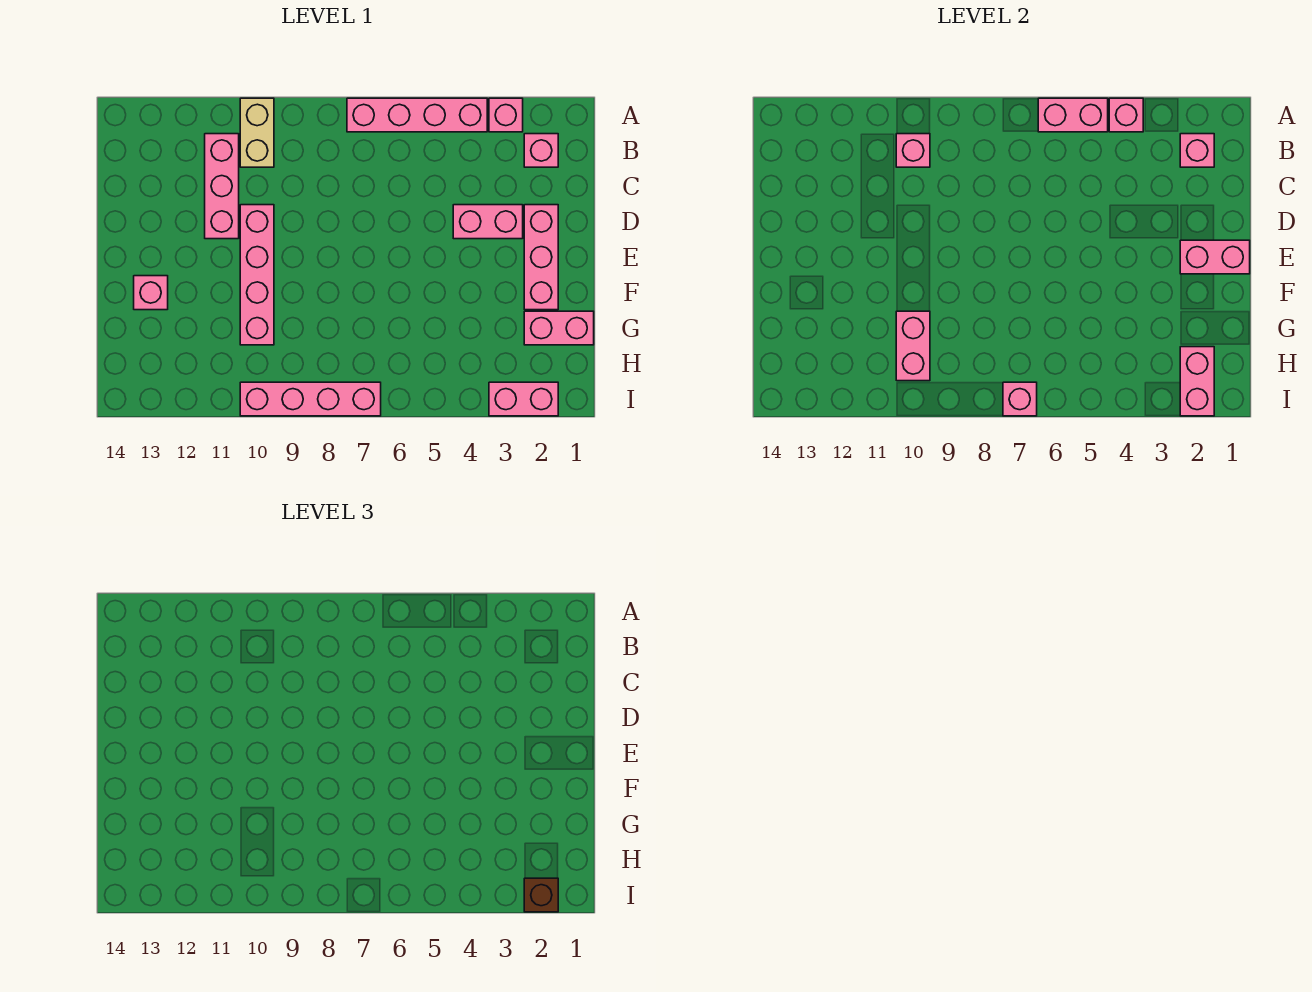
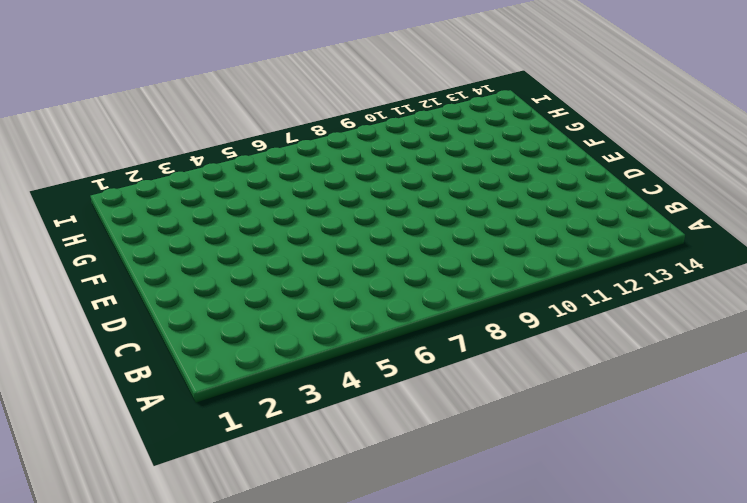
none -> pink 1x1 brick [489,98,523,132]
none -> pink 1x4 brick [347,98,487,132]
none -> tan 1x2 brick [240,98,274,167]

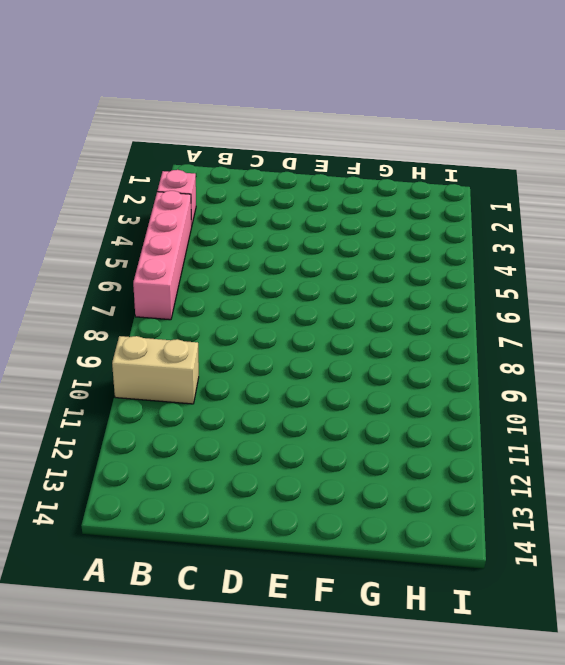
none -> pink 1x1 brick [524,134,558,167]
none -> pink 1x3 brick [205,134,239,239]
none -> pink 1x3 brick [524,205,558,310]

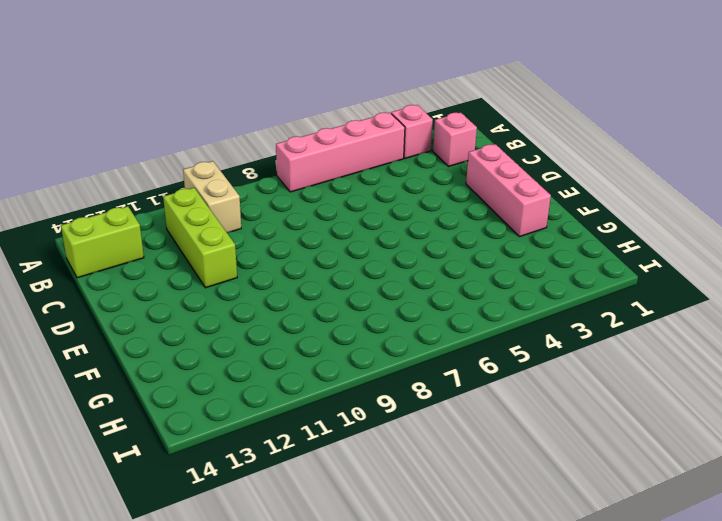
lime 1x3 brick [163,188,237,288] -> pink 1x3 brick [205,134,239,239]
lime 1x2 brick [61,206,144,278] -> none
none -> pink 1x2 brick [453,205,523,239]
none -> pink 1x4 brick [240,205,274,345]
none -> pink 1x1 brick [134,276,168,310]

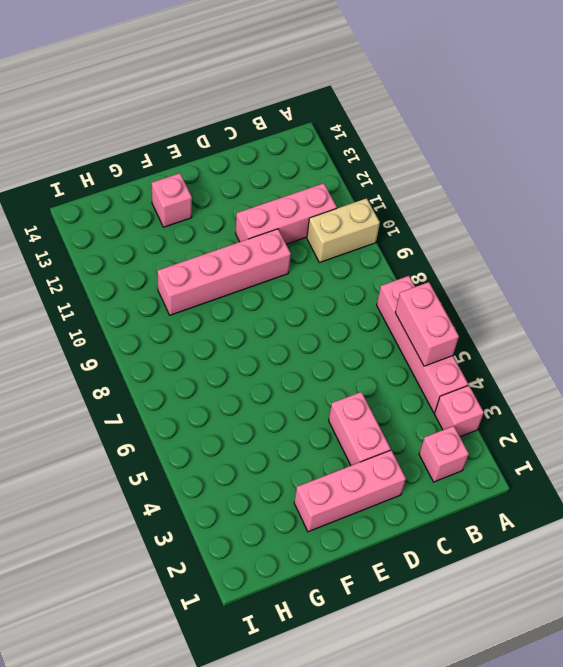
none -> pink 1x2 brick [524,311,594,345]
none -> pink 1x2 brick [489,382,558,416]
none -> pink 1x4 brick [240,382,381,416]

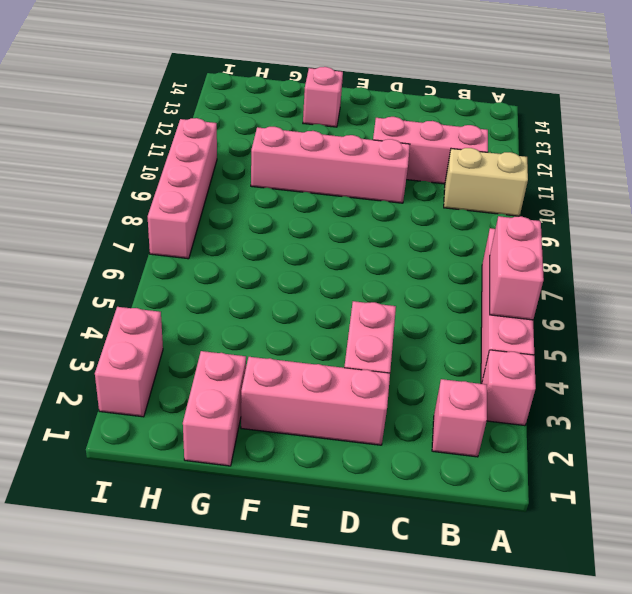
none -> pink 1x1 brick [1109,98,1143,132]
none -> pink 1x1 brick [1180,134,1214,167]
none -> pink 1x1 brick [896,134,930,167]

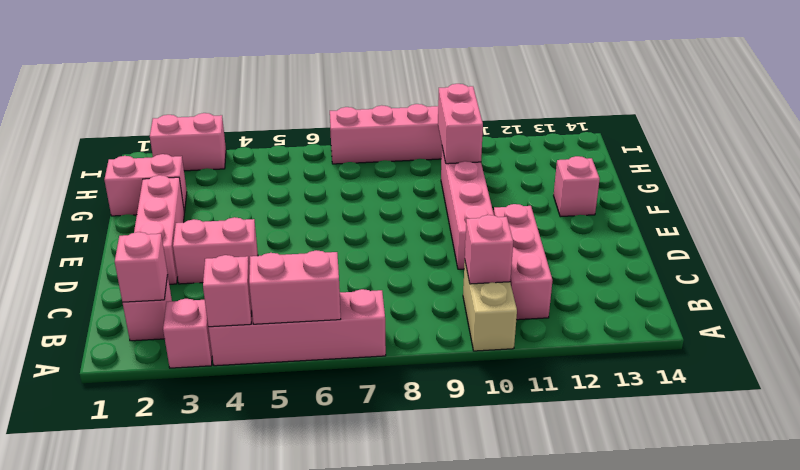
none -> pink 1x2 brick [1180,240,1250,274]
none -> pink 1x2 brick [1180,347,1214,416]
none -> pink 1x1 brick [1003,382,1037,416]

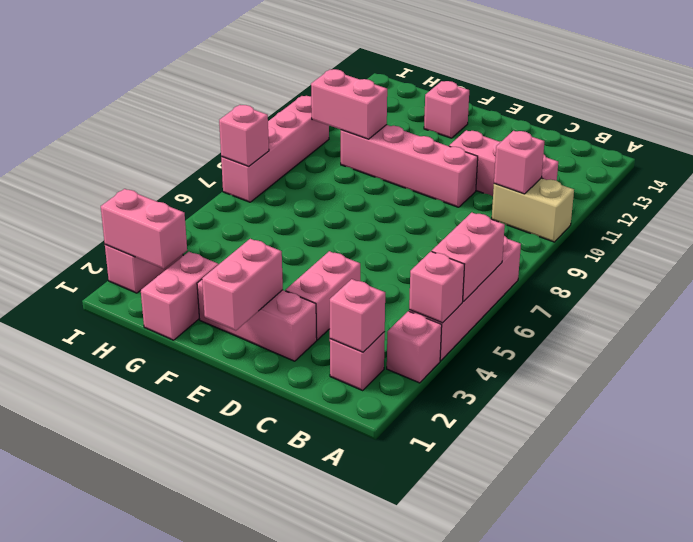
none -> brown 1x1 brick [524,878,558,912]

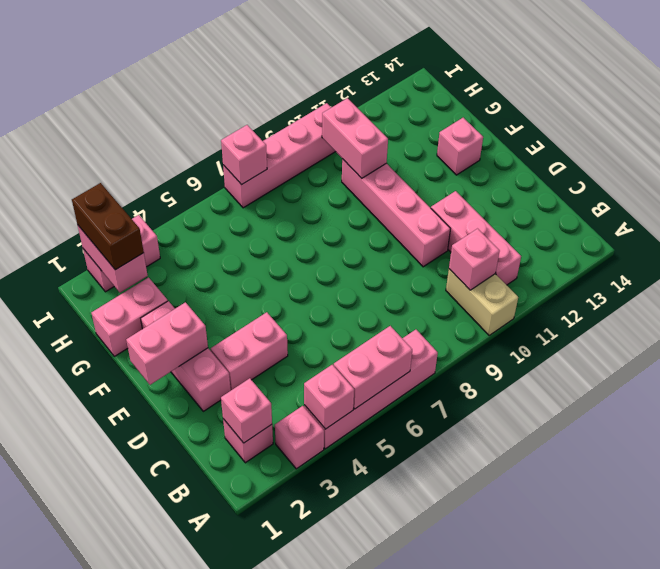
brown 1x2 brick [72,183,144,270] -> brown 1x1 brick [524,878,558,912]

